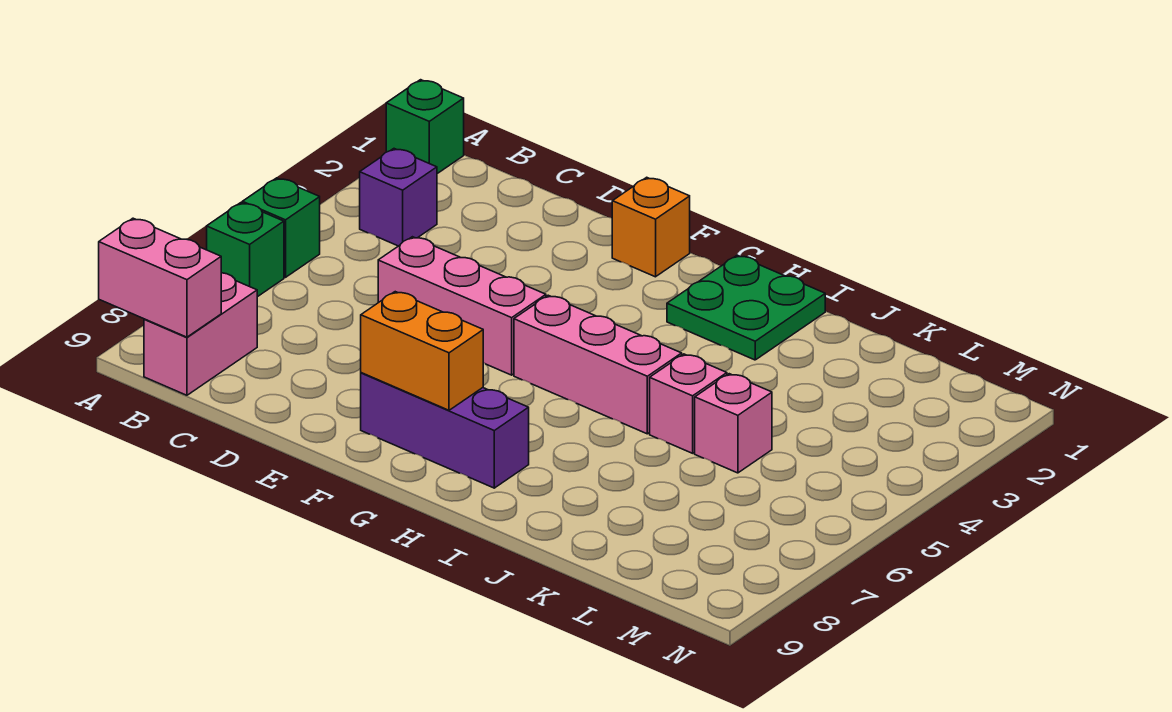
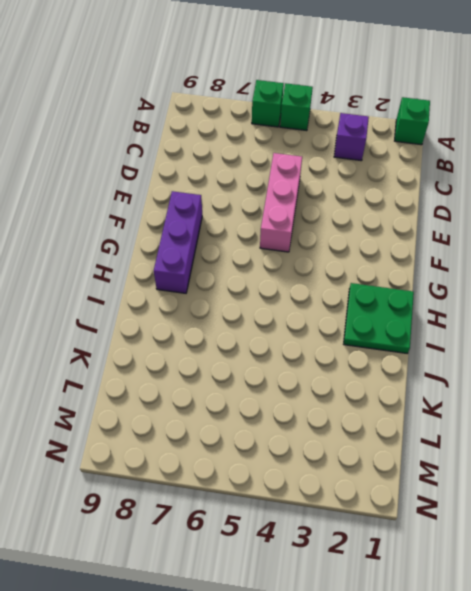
none -> pink 1x2 brick [144,273,257,395]
none -> orange 1x1 brick [612,177,690,277]
none -> pink 1x3 brick [514,295,682,434]

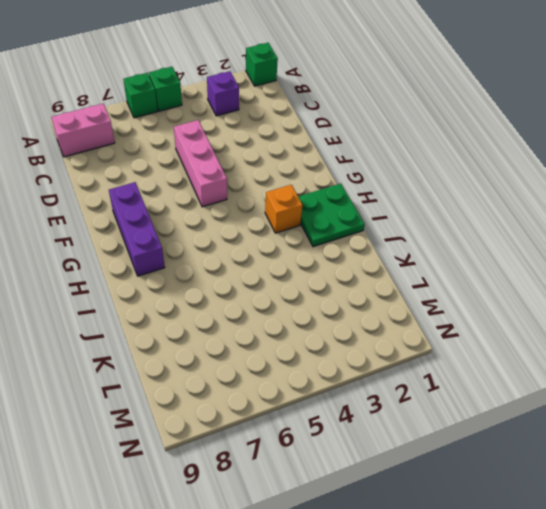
orange 1x1 brick [265,185,302,233] -> orange 1x1 brick moved to [612,177,690,277]
none -> pink 1x3 brick [514,295,682,434]
none -> pink 1x1 brick [650,354,727,453]
none -> pink 1x1 brick [695,374,772,473]

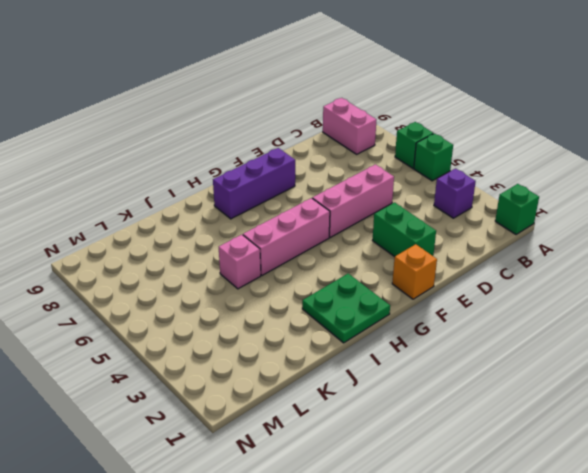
green 1x2 brick [373,202,436,257] -> none
none -> pink 1x1 brick [695,374,772,473]
none -> pink 1x2 brick [99,218,221,337]
none -> orange 1x2 brick [361,292,483,410]

